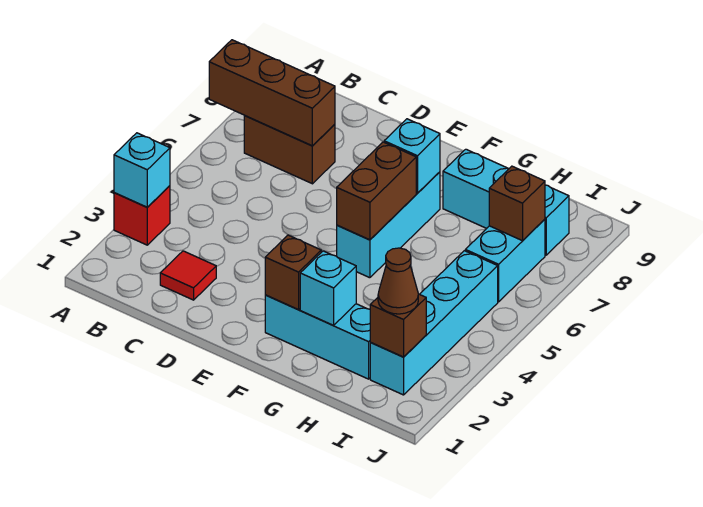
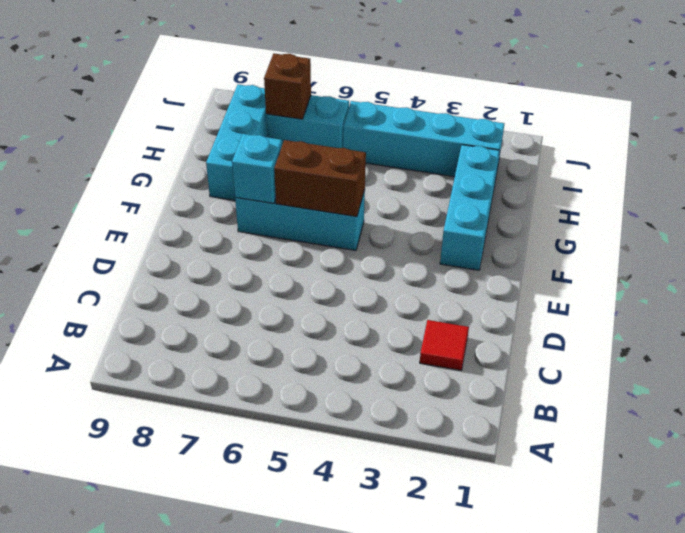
none -> red 1x1 brick [114,186,170,245]
none -> brown 1x2 brick [244,116,335,184]
none -> cyan 1x1 brick [114,133,170,207]

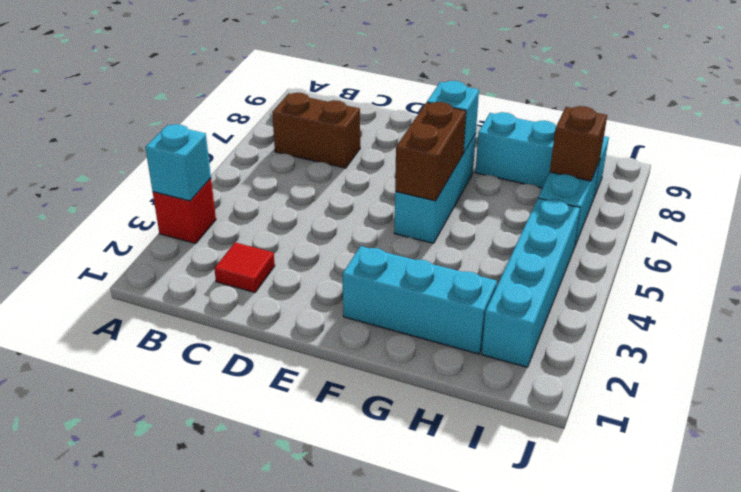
none -> brown 1x3 brick [209,40,335,146]
none -> brown 1x1 brick [265,235,321,310]
none -> cyan 1x1 brick [300,251,356,325]

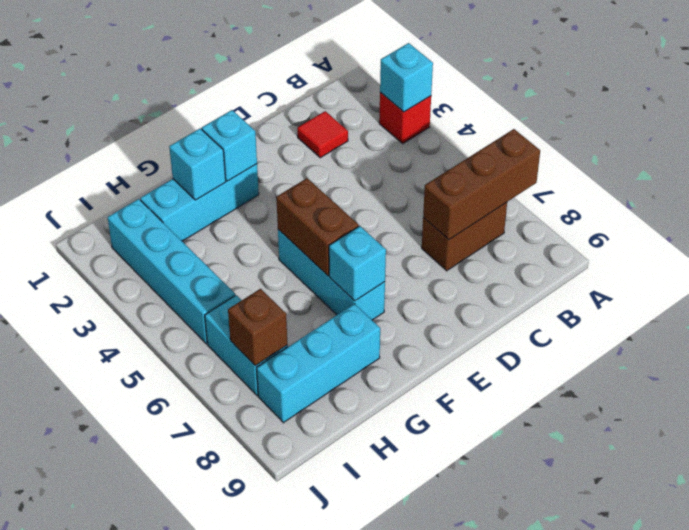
cyan 1x1 brick [202,110,257,181] -> brown 1x1 brick [265,235,321,310]
none -> brown 1x1 brick [370,294,426,357]
none -> brown 1x1 cone [378,248,418,314]

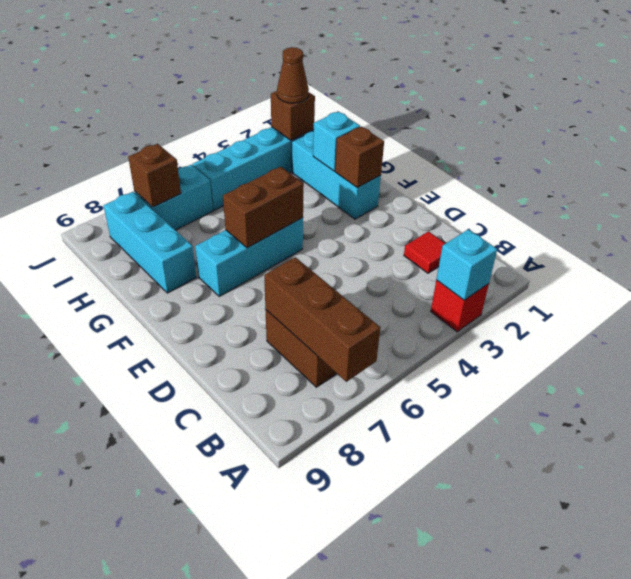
none -> cyan 1x1 brick [384,119,440,193]

